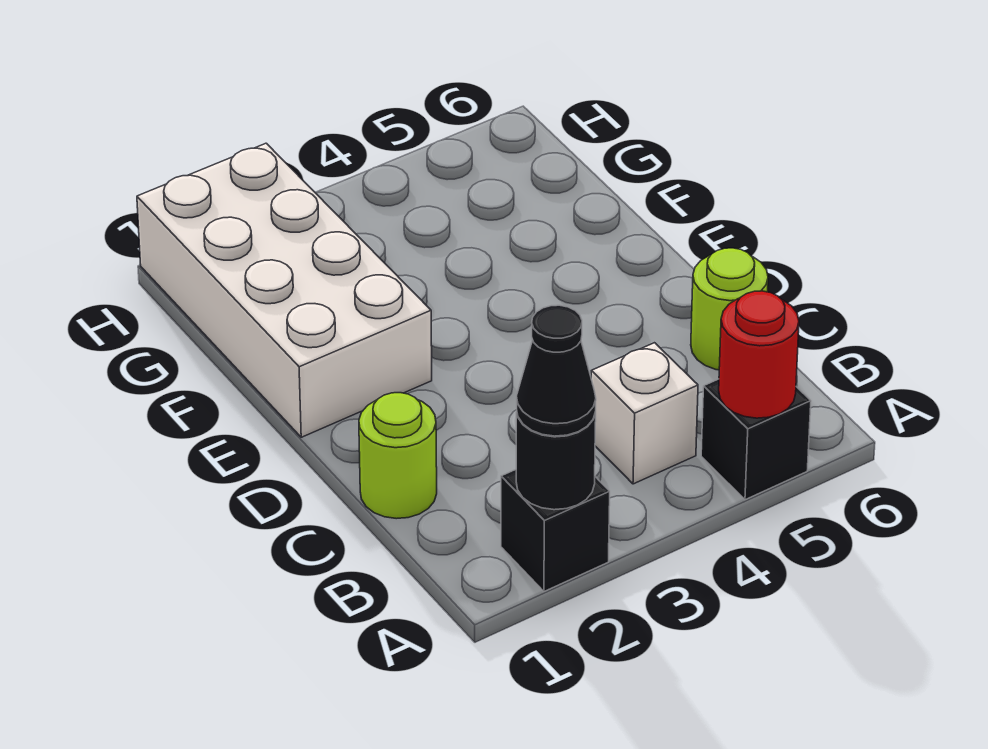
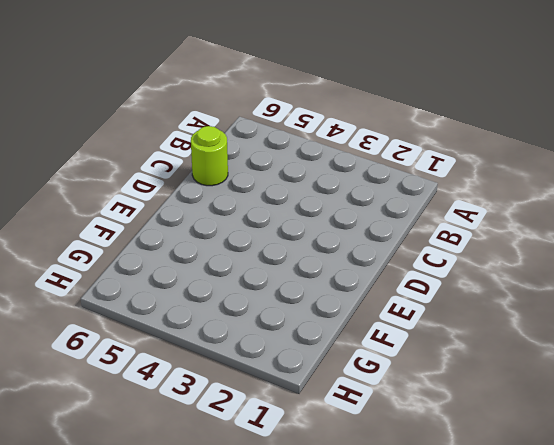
none -> black 1x1 brick [501,470,610,591]
none -> black 1x1 brick [701,379,811,500]

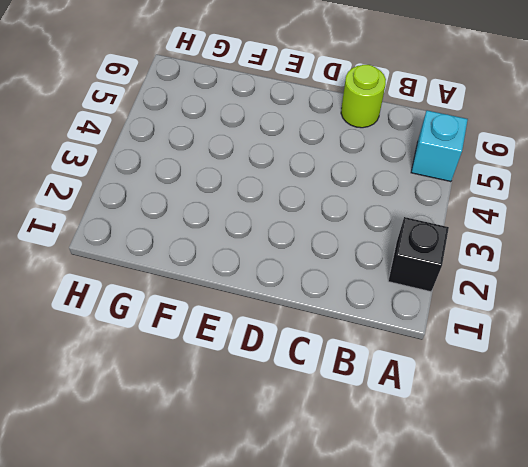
cyan 1x1 brick [411,110,468,182] -> black 1x1 brick [701,379,811,500]
none -> white 1x1 brick [591,343,698,484]
none -> lime 1x1 round brick [359,393,437,519]

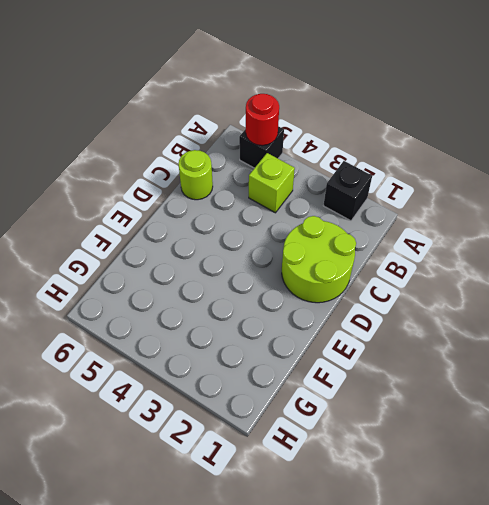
lime 1x1 brick [249,153,295,213] -> white 1x1 brick [591,343,698,484]
lime 2x2 round brick [282,216,356,303] -> lime 1x1 round brick [359,393,437,519]
none -> white 2x4 brick [137,143,432,437]
none -> black 1x1 round brick [516,412,596,510]

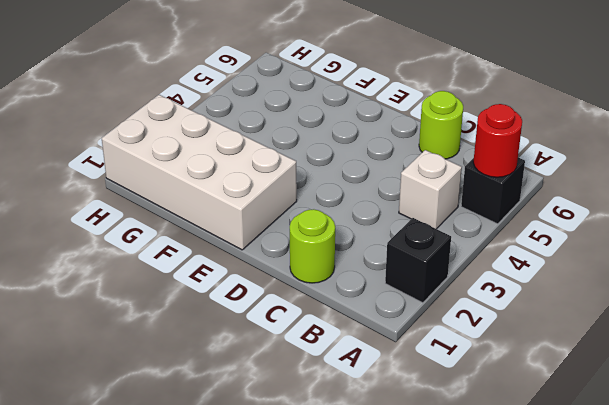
none -> black 1x1 round brick [516,412,596,510]
none -> black 1x1 cone [517,305,596,436]

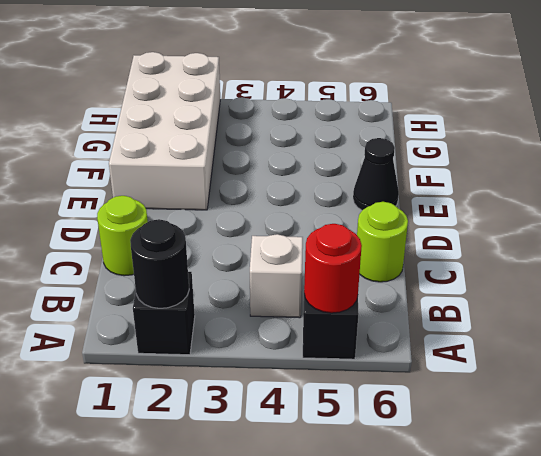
black 1x1 cone [353,138,399,210] -> black 1x1 cone moved to [517,305,596,436]

